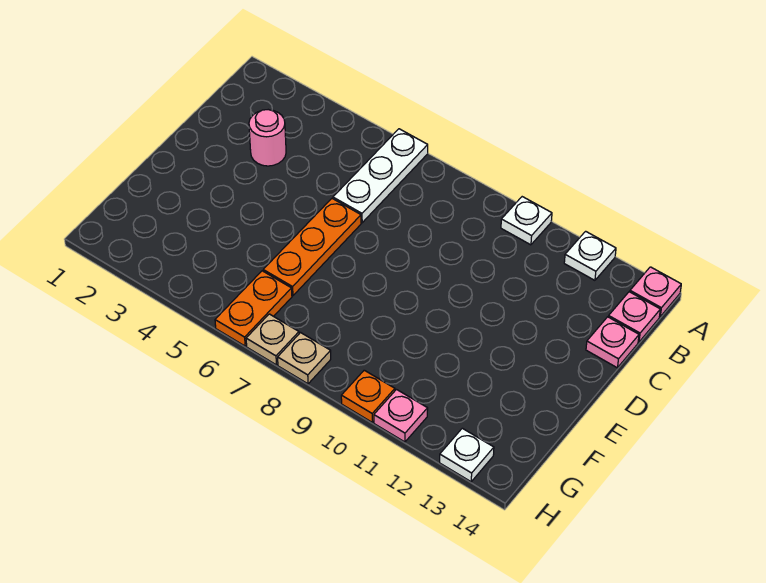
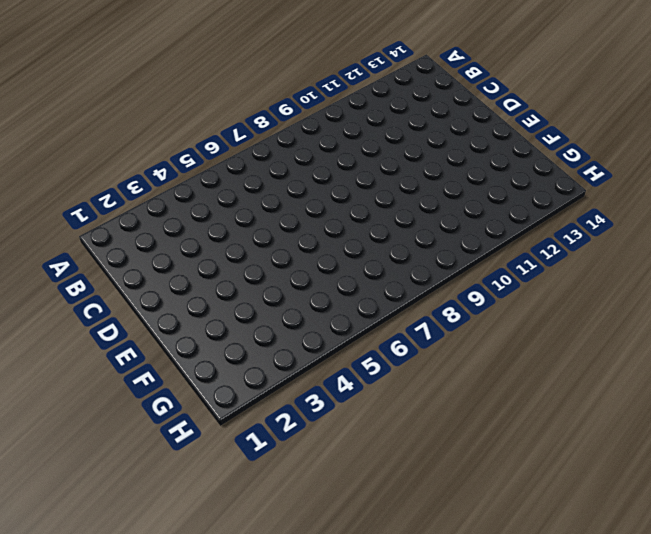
none -> white 1x3 plate [333,129,428,223]
none -> white 1x1 plate [501,197,552,245]
none -> white 1x1 plate [564,231,616,280]

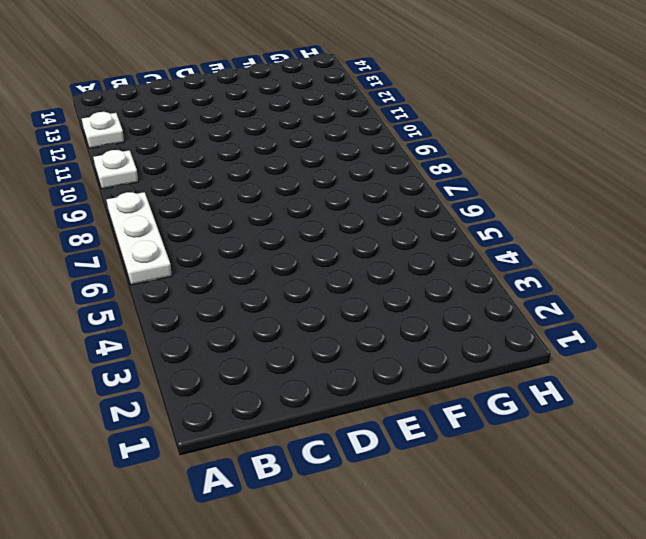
white 1x3 plate [106,192,172,285] -> white 1x3 plate turned to [333,129,428,223]
none -> pink 1x1 plate [630,267,681,317]
none -> pink 1x1 plate [609,292,660,342]
none -> pink 1x1 round brick [249,110,286,166]

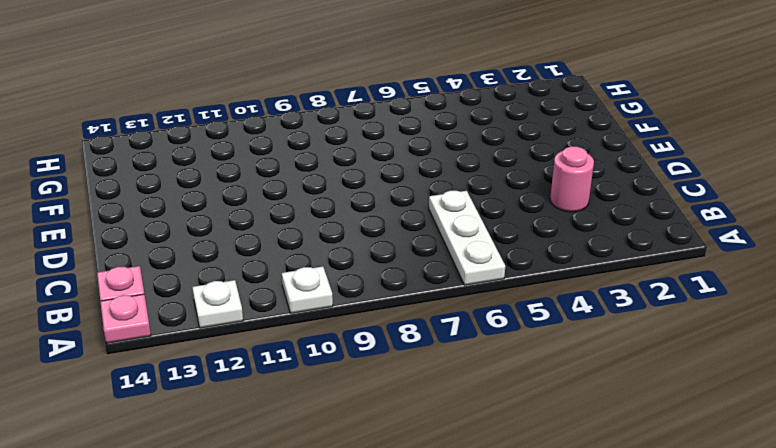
none -> pink 1x1 plate [586,317,639,368]
none -> orange 1x3 plate [263,199,361,296]
none -> orange 1x2 plate [215,271,292,346]

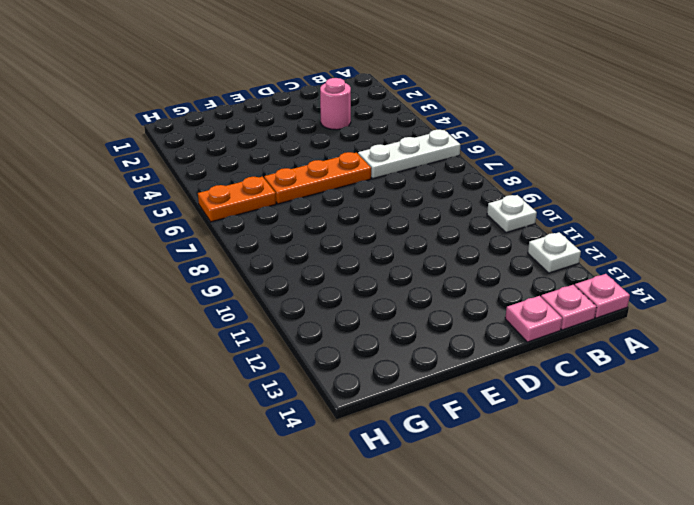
none -> tan 1x1 plate [246,314,299,365]
none -> tan 1x1 plate [278,333,331,384]
none -> orange 1x1 plate [341,370,395,422]

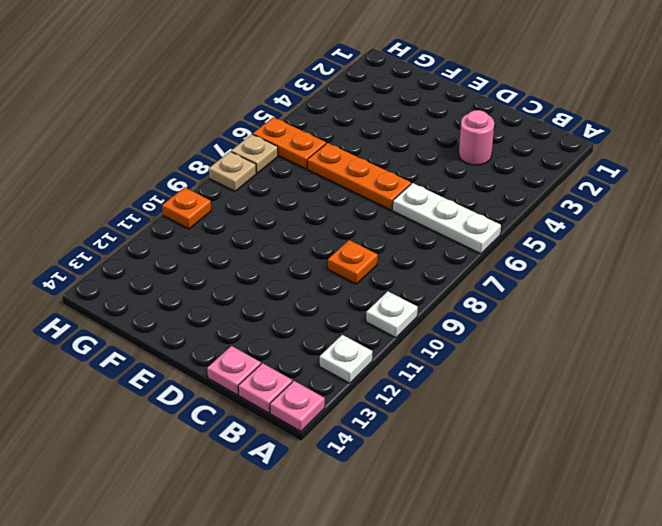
orange 1x1 plate [328,240,378,284] -> none
none -> pink 1x1 plate [374,390,428,442]
none -> white 1x1 plate [440,428,494,482]

